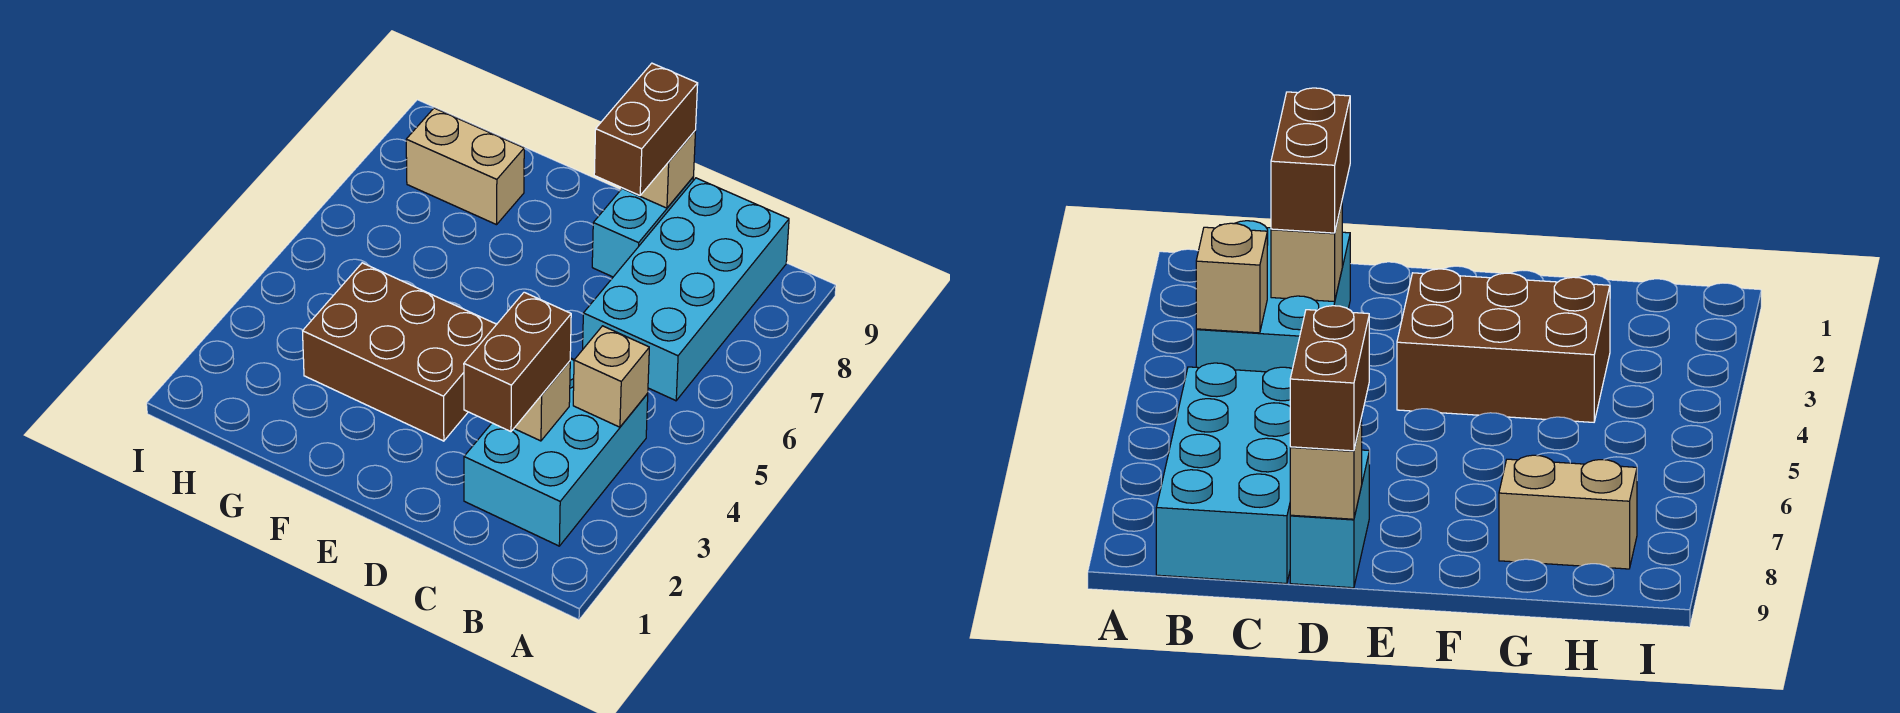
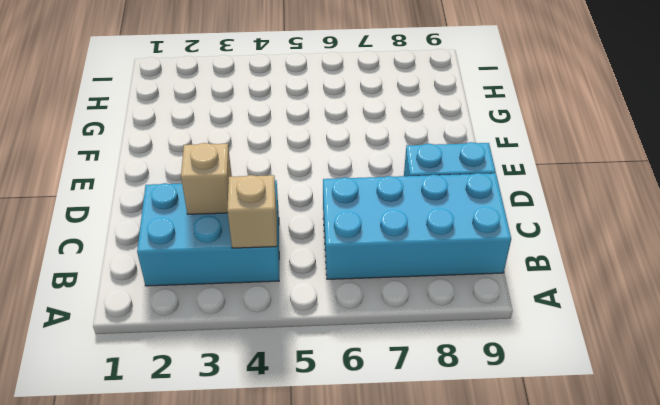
none -> brown 2x3 brick [303,263,497,441]
none -> tan 1x2 brick [406,108,524,225]

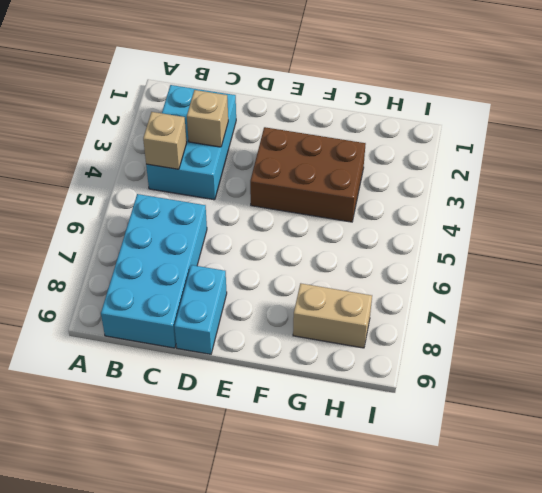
none -> tan 1x1 brick [622,131,695,208]
none -> brown 1x2 brick [464,292,571,432]

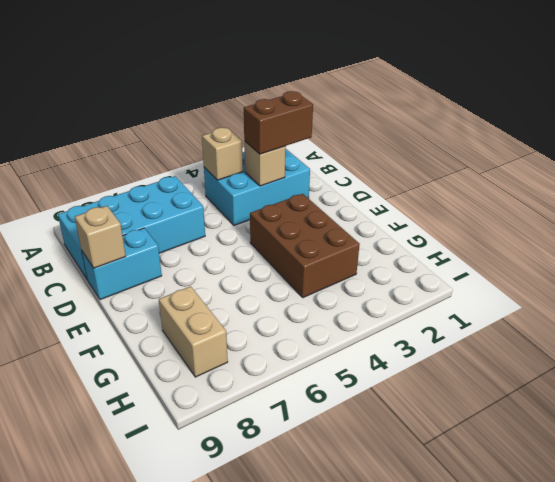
none -> brown 1x2 brick [594,63,698,195]

